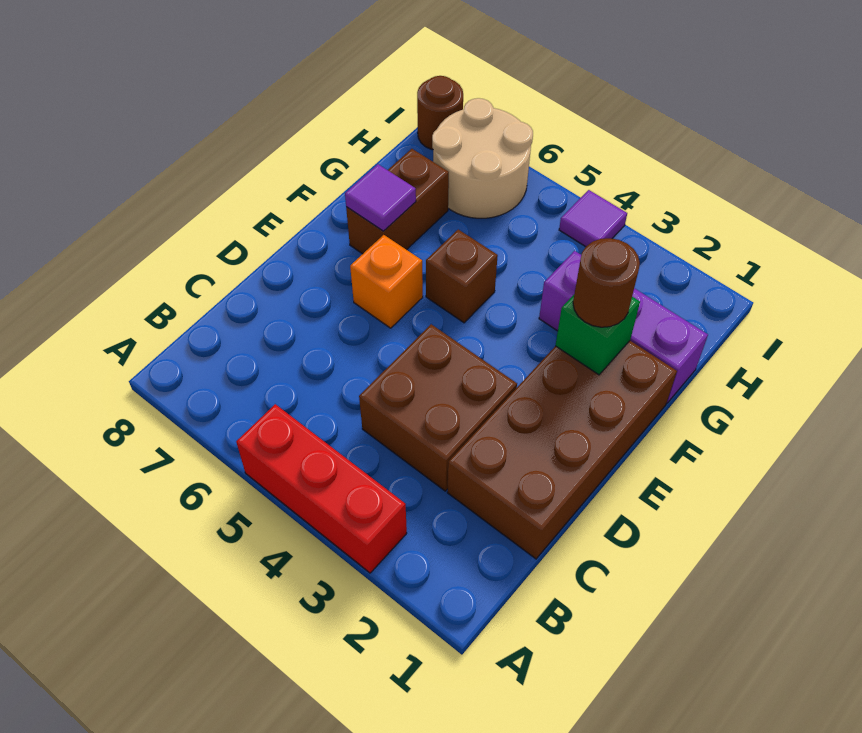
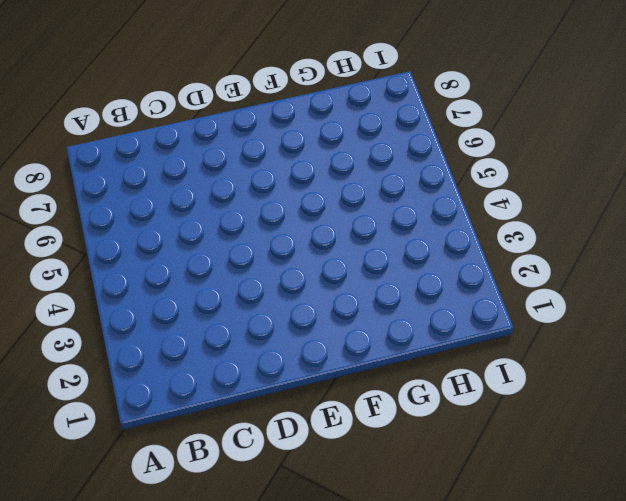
none -> red 1x3 brick [236,404,407,573]
none -> brown 2x4 brick [447,341,677,559]
none -> brown 2x2 brick [359,324,517,491]

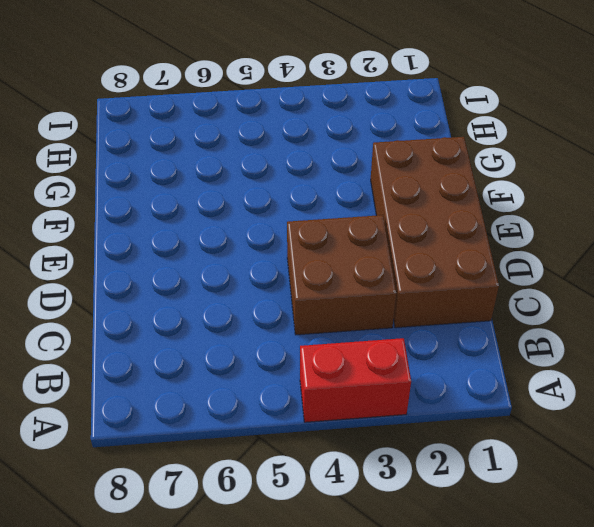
red 1x2 brick [300,338,411,422] -> red 1x3 brick [236,404,407,573]
none -> orange 1x1 brick [350,235,423,328]
none -> brown 1x1 brick [426,230,498,323]
none -> brown 1x2 brick [346,149,449,254]

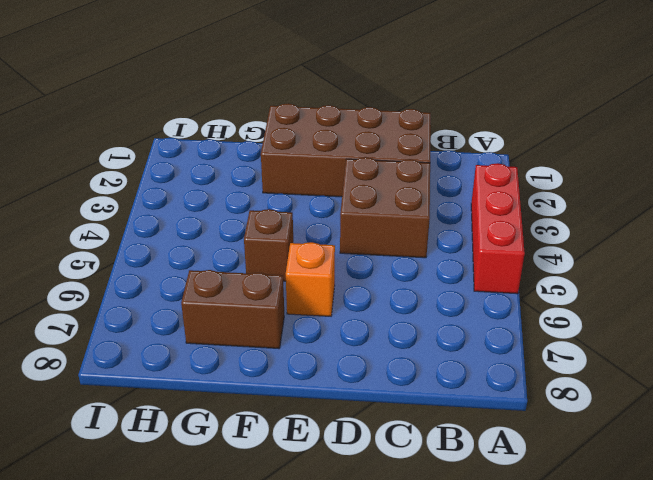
none -> purple 1x3 brick [539,251,708,403]
none -> tan 2x2 round brick [432,98,533,218]
none -> purple 1x1 tile [559,190,627,247]

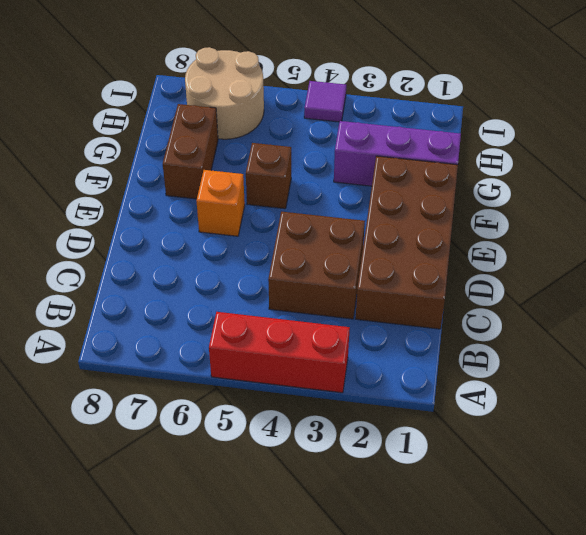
none -> brown 1x1 round brick [417,76,463,150]
none -> green 1x1 brick [555,295,640,375]
none -> purple 1x1 tile [345,164,416,231]

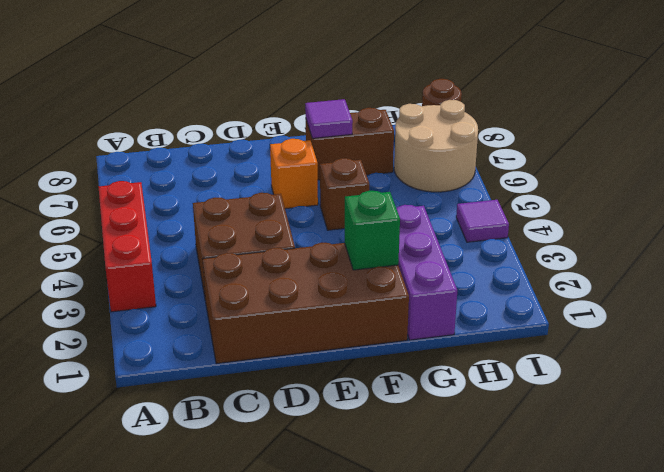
none -> brown 1x1 round brick [573,238,640,327]

